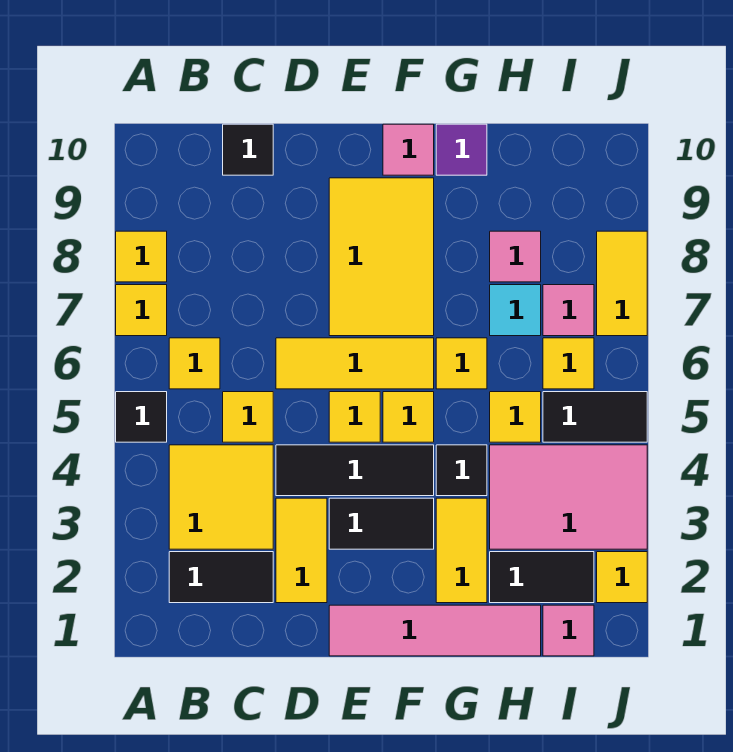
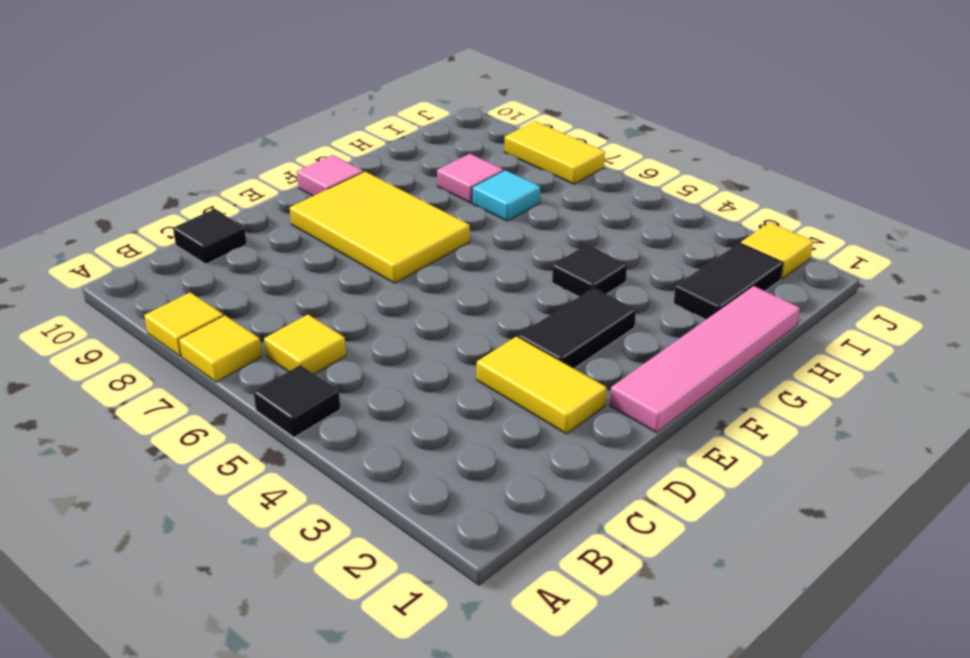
none -> black 1x2 tile [169,552,273,603]
none -> yellow 2x2 tile [169,445,273,549]
none -> yellow 1x1 tile [223,392,273,442]
none -> black 1x3 tile [276,445,434,496]

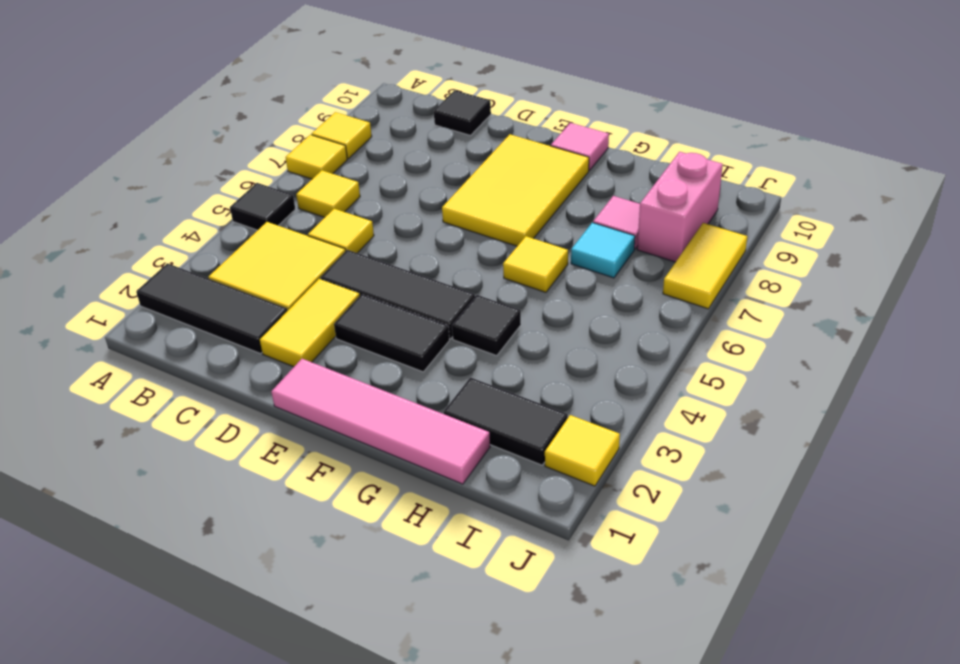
black 1x3 tile [136,263,288,354] -> black 1x2 tile [169,552,273,603]
pink 1x2 brick [637,152,723,262] -> none
none -> yellow 1x3 tile [276,338,434,389]
none -> yellow 1x1 tile [329,392,380,442]
none -> yellow 1x1 tile [383,392,434,442]
none -> yellow 1x2 tile [436,498,487,603]

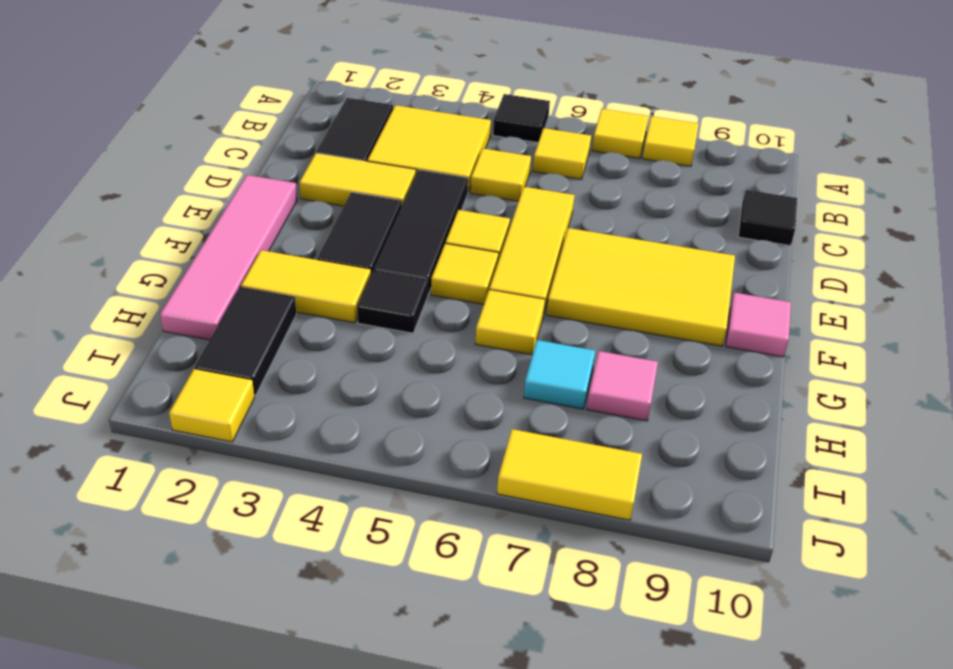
none -> purple 1x1 tile [436,124,487,175]
none -> pink 2x3 tile [490,445,647,549]
none -> yellow 1x1 tile [490,392,541,442]
none -> pink 1x1 tile [543,605,594,656]

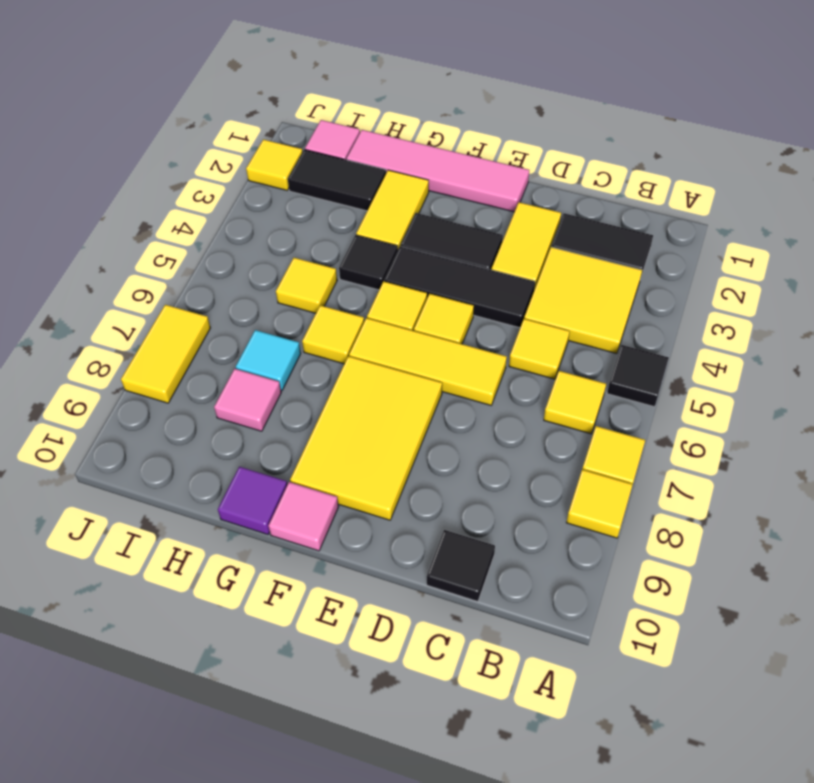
none -> pink 2x3 tile [490,445,647,549]
none -> black 1x2 tile [543,392,647,442]
none -> yellow 1x1 tile [543,338,594,389]
none -> pink 1x1 tile [543,285,594,336]

